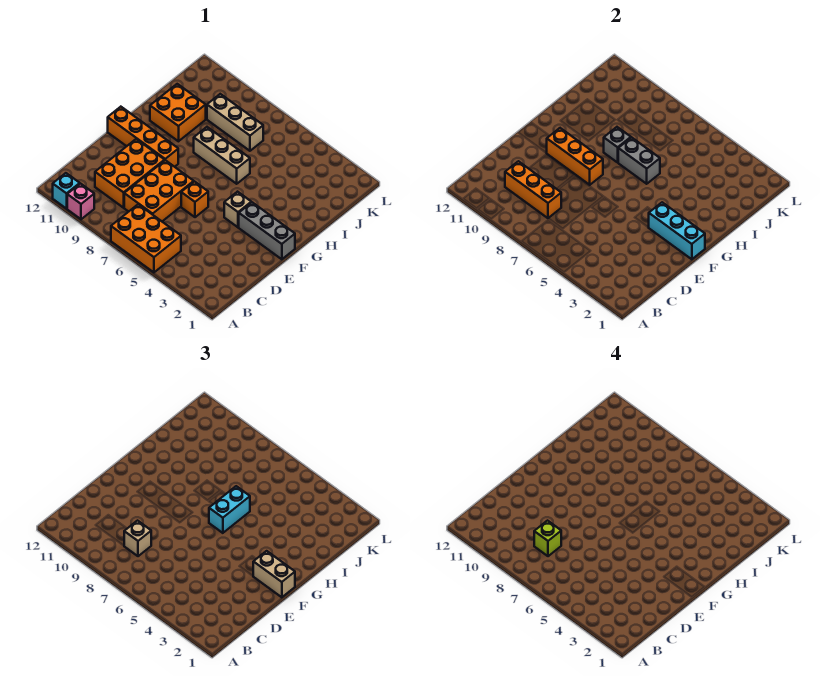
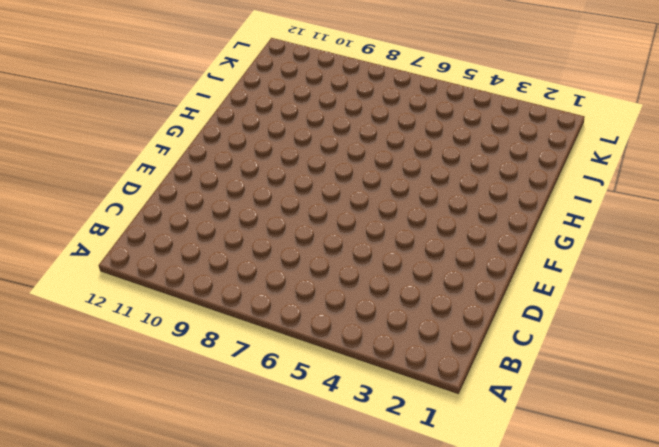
none -> orange 2x3 brick [111,204,181,272]
none -> pink 1x1 brick [67,184,94,219]
none -> cyan 1x1 brick [53,173,80,209]

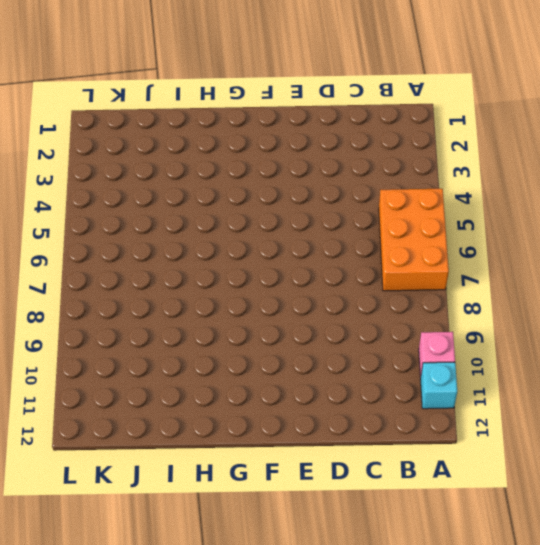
none -> orange 2x3 brick [124,160,194,221]
none -> orange 2x3 brick [95,139,165,208]
none -> orange 1x1 brick [181,182,208,217]

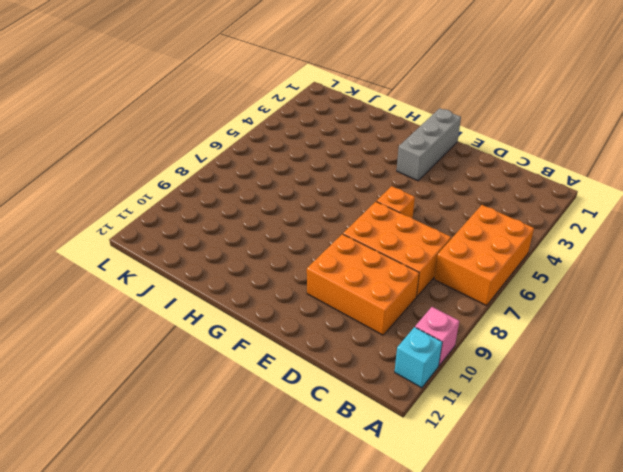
none -> tan 1x1 brick [224,192,251,227]
none -> orange 1x4 brick [108,107,178,167]
none -> tan 1x3 brick [194,127,250,184]

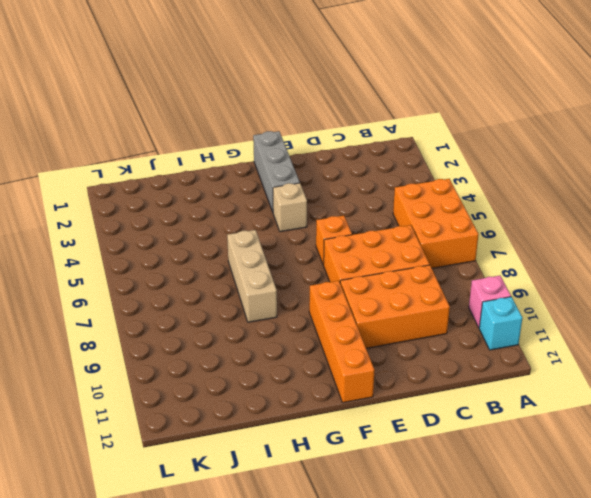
none -> orange 2x2 brick [150,84,206,141]
none -> tan 1x3 brick [207,94,263,151]
none -> orange 1x3 brick [505,161,561,218]

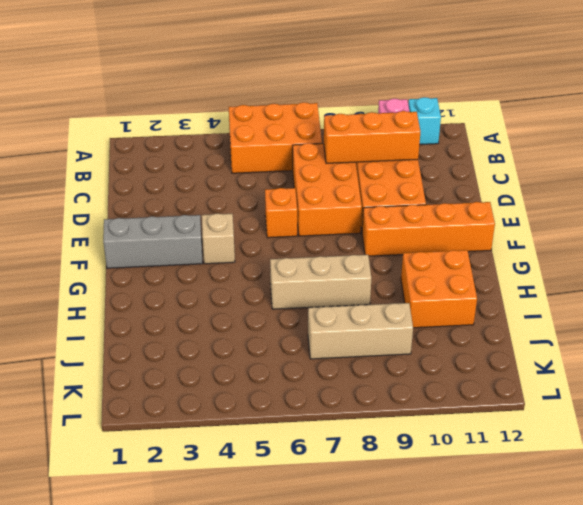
none -> cyan 1x3 brick [649,202,705,259]
none -> orange 1x3 brick [547,128,603,185]
none -> grey 1x2 brick [618,137,660,184]

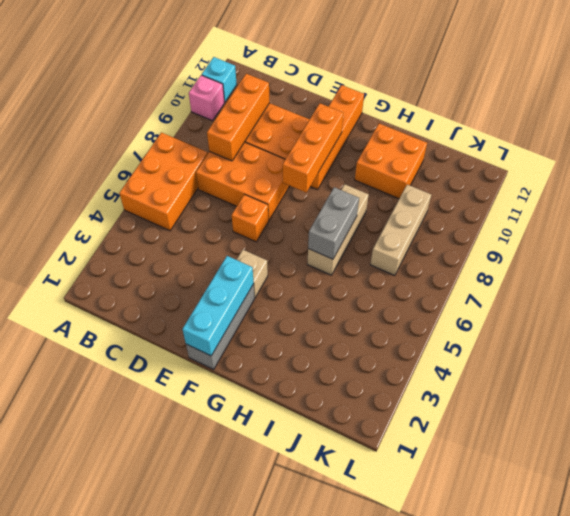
none -> grey 1x1 brick [604,127,631,162]
none -> tan 1x1 brick [124,521,151,556]
none -> tan 1x2 brick [253,551,295,597]

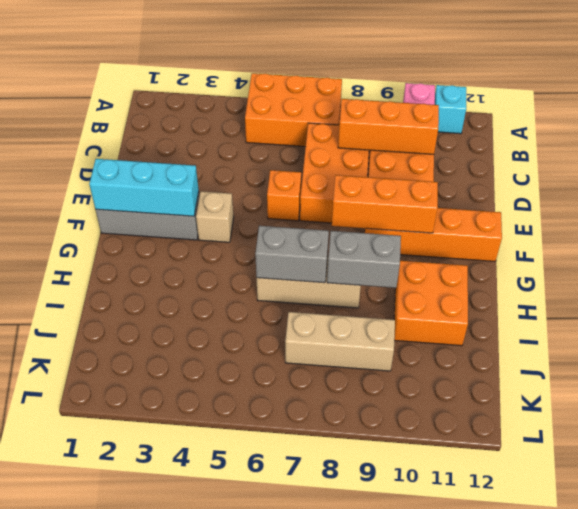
grey 1x2 brick [327,231,401,288] -> grey 1x1 brick [604,127,631,162]
none -> tan 1x1 brick [124,521,151,556]
none -> tan 1x2 brick [253,551,295,597]
none -> cyan 1x2 brick [209,486,250,533]

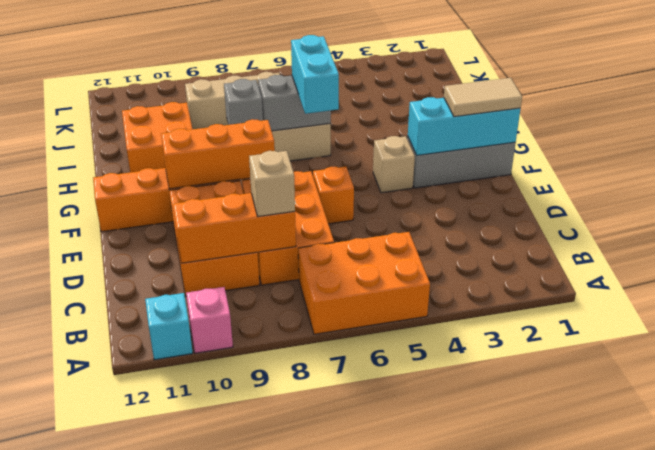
tan 1x2 tile [444,78,522,117] -> tan 1x2 brick [253,551,295,597]
none -> lime 1x1 brick [534,521,561,556]

